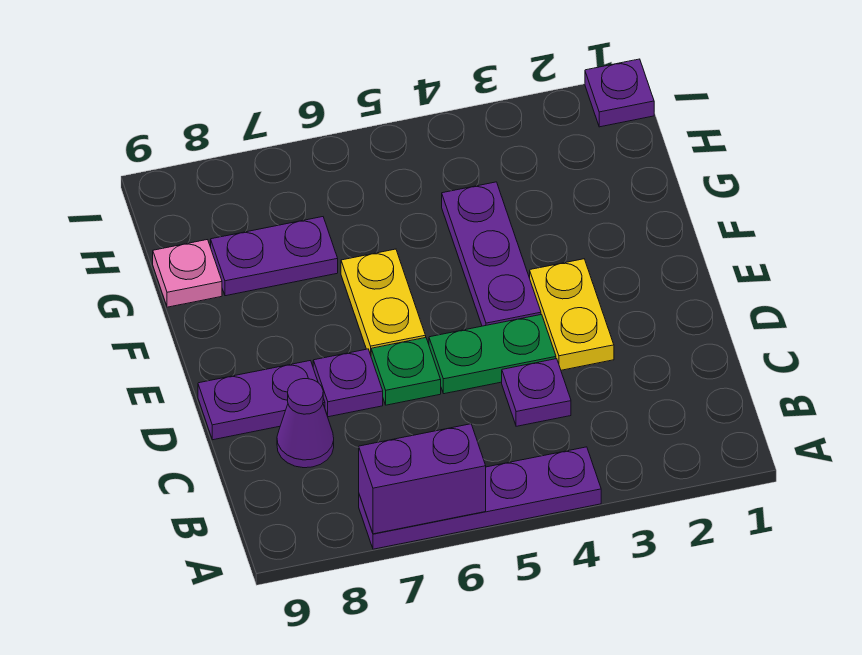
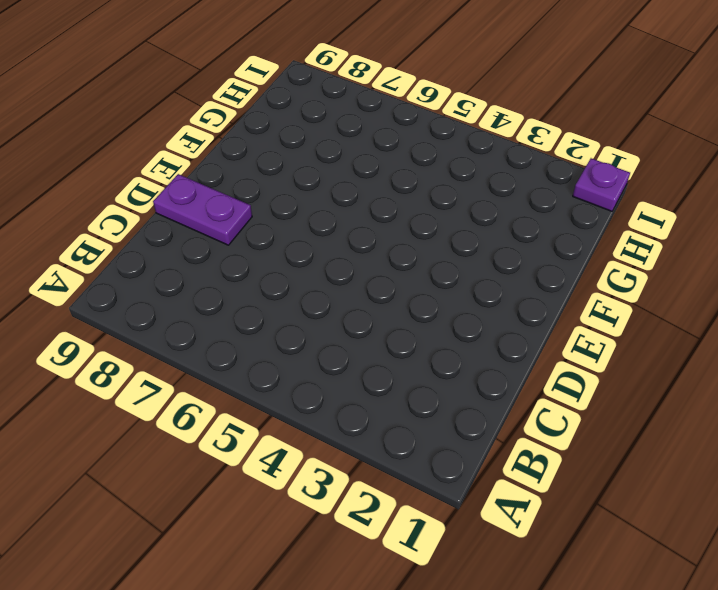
none -> purple 1x4 plate [359,447,601,549]
none -> purple 1x1 plate [502,359,571,426]
none -> purple 1x1 cone [277,379,334,468]

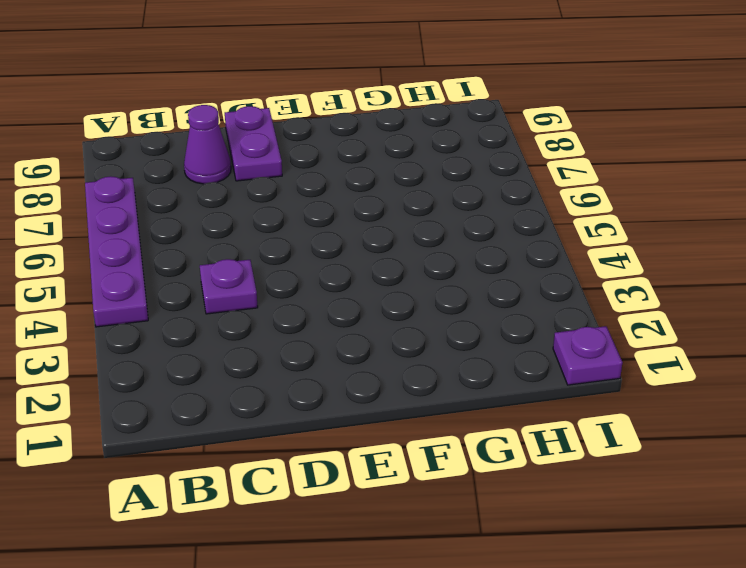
none -> yellow 1x2 plate [530,259,614,370]
none -> green 1x2 plate [429,315,556,394]
none -> green 1x1 plate [371,338,441,405]

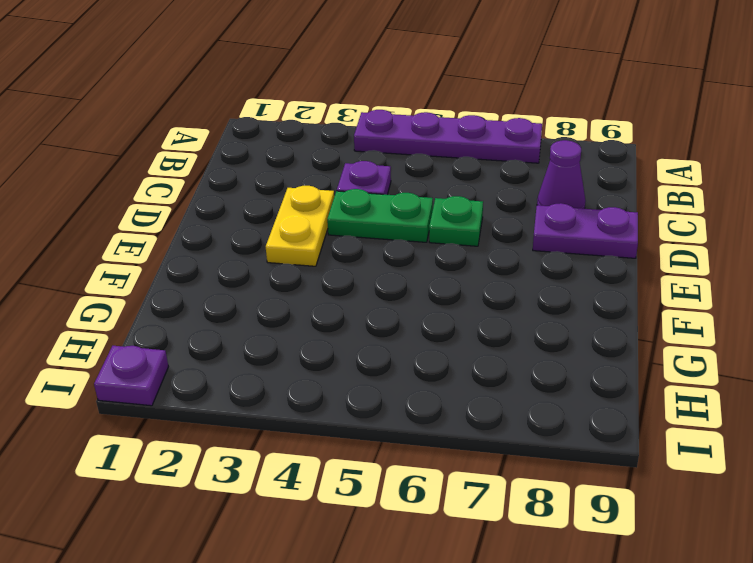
none -> purple 1x1 plate [313,349,383,417]
none -> purple 1x3 plate [442,182,541,326]
none -> yellow 1x2 plate [341,249,426,355]

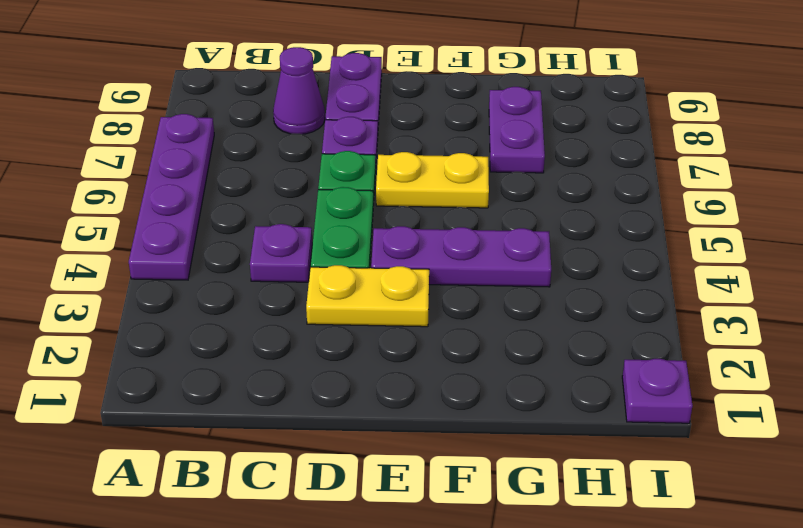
none -> pink 1x1 plate [153,240,222,307]
none -> purple 1x2 brick [359,424,486,534]

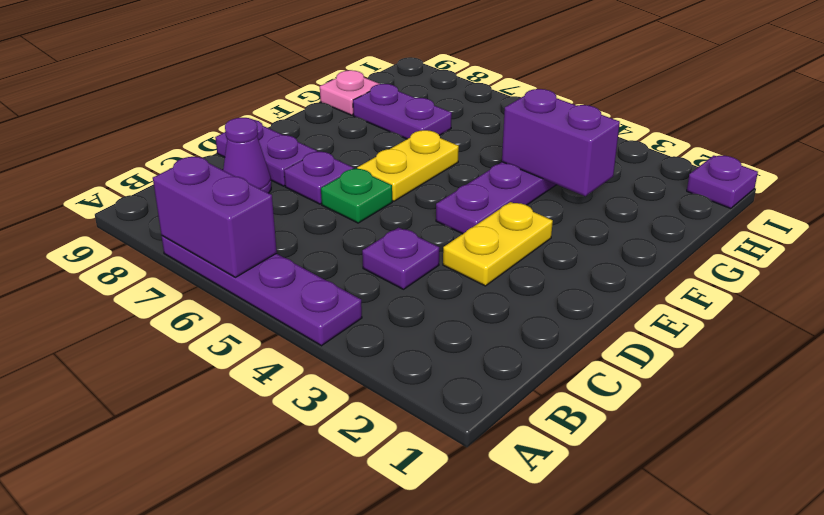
purple 1x2 brick [502,89,620,196] -> none
none -> green 1x2 plate [429,315,556,394]

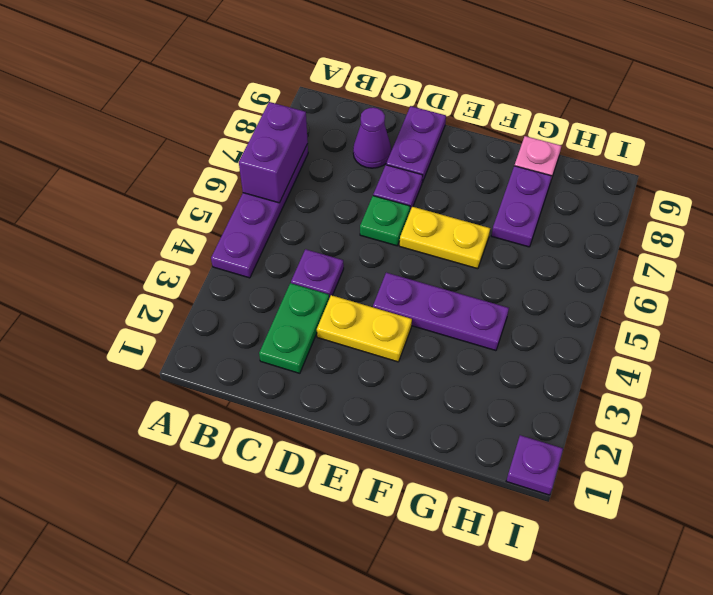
green 1x2 plate [259,283,329,373] -> green 1x2 plate moved to [429,315,556,394]

